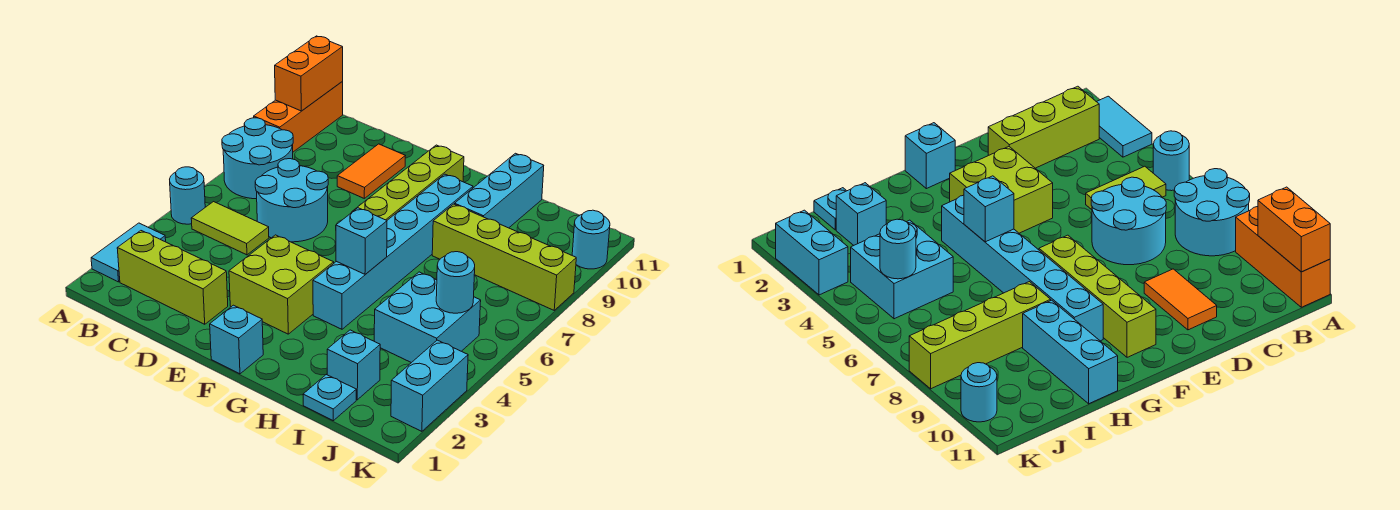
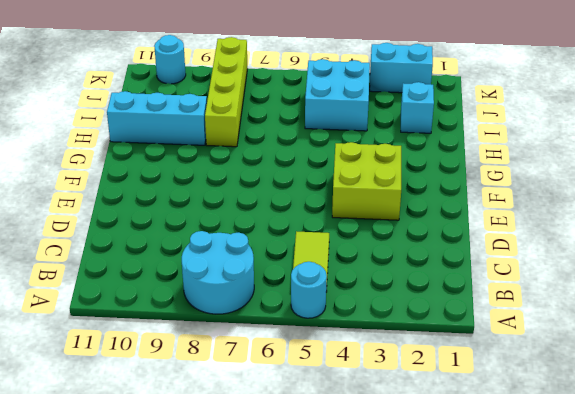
none -> cyan 1x2 tile [91,223,166,282]
none -> orange 1x3 brick [254,82,343,152]
none -> lime 1x3 brick [117,231,228,324]

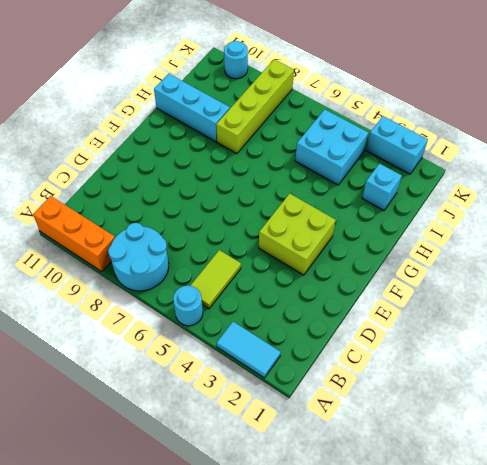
none -> lime 1x3 brick [117,231,228,324]
none -> cyan 2x2 round brick [255,159,328,242]
none -> orange 1x2 tile [337,144,405,198]

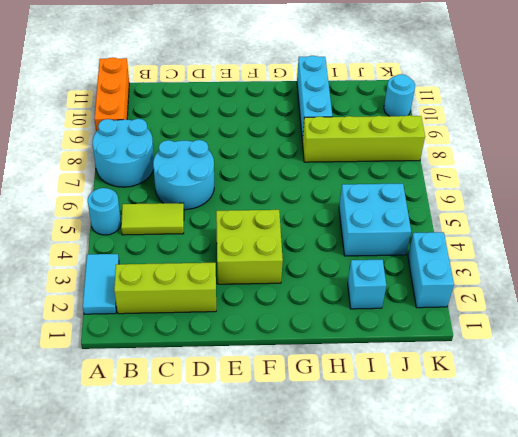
none -> orange 1x2 tile [337,144,405,198]
none -> cyan 1x1 brick [210,305,263,374]
none -> lime 1x4 brick [351,145,464,220]

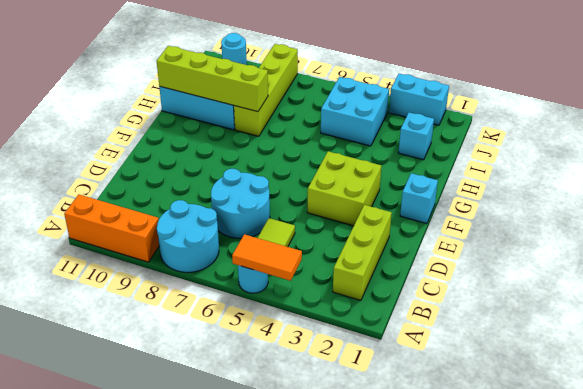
orange 1x2 tile [232,234,302,281] -> orange 1x2 tile moved to [337,144,405,198]
lime 1x4 brick [157,46,268,112] -> lime 1x4 brick moved to [351,145,464,220]
none -> cyan 1x2 tile [91,223,166,282]
none -> cyan 1x6 brick [313,174,473,329]
none -> cyan 1x1 plate [303,374,356,421]

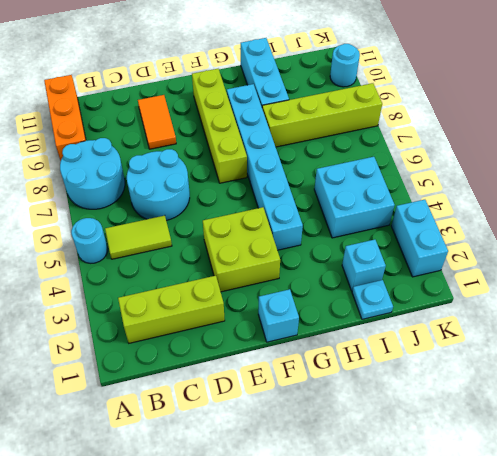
none -> cyan 1x2 tile [91,223,166,282]
none -> orange 1x2 brick [275,36,343,111]
none -> cyan 1x1 brick [336,208,387,274]

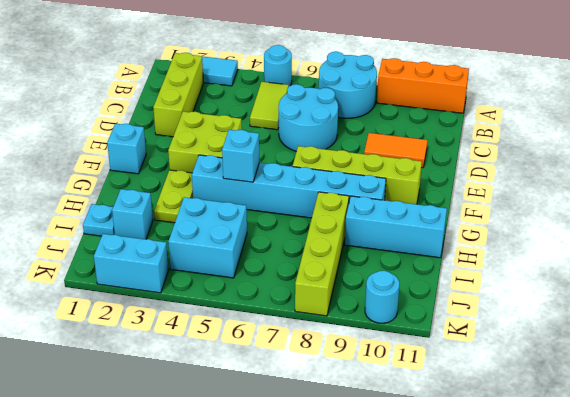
lime 1x2 plate [154,170,193,223] -> none
none -> orange 1x2 brick [275,36,343,111]
none -> cyan 1x1 round brick [436,252,475,313]

